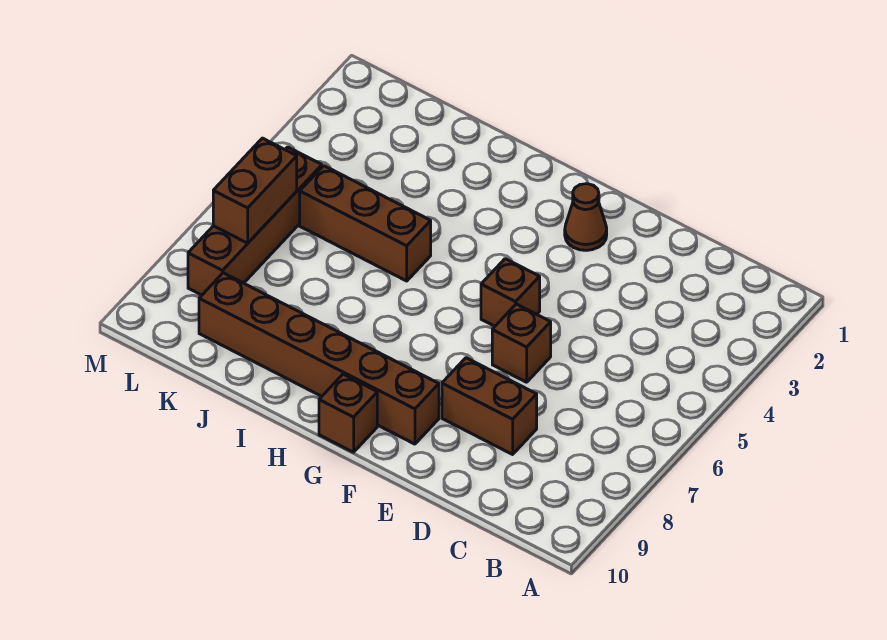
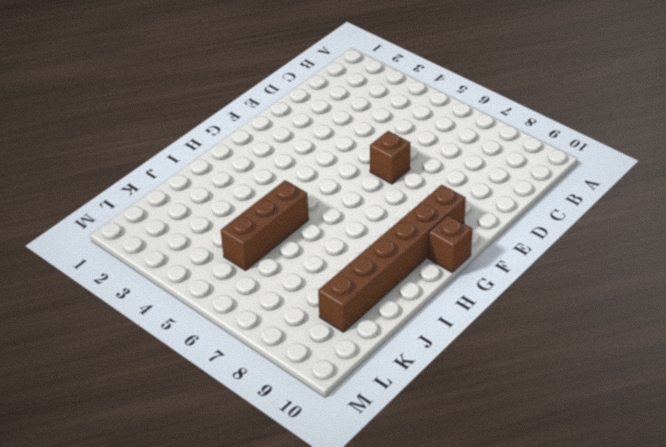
none -> brown 1x2 brick [442,358,537,454]
none -> brown 1x1 cone [565,184,607,250]

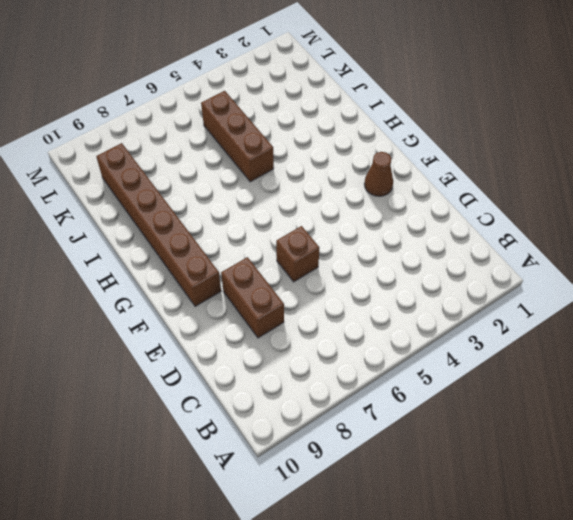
none -> brown 1x1 brick [481,259,540,326]
none -> brown 1x1 brick [319,374,377,452]

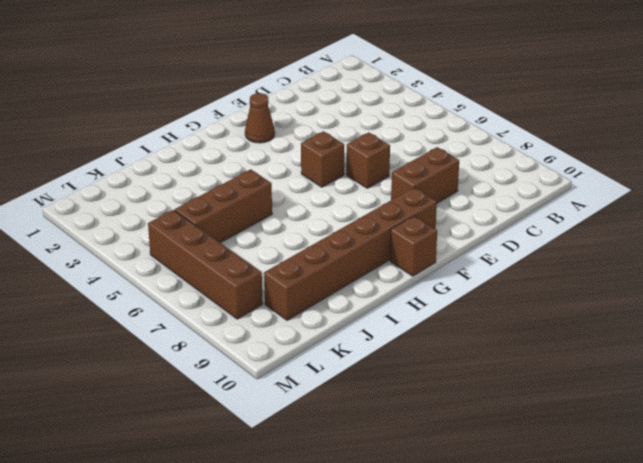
none -> brown 1x2 brick [213,138,297,243]

